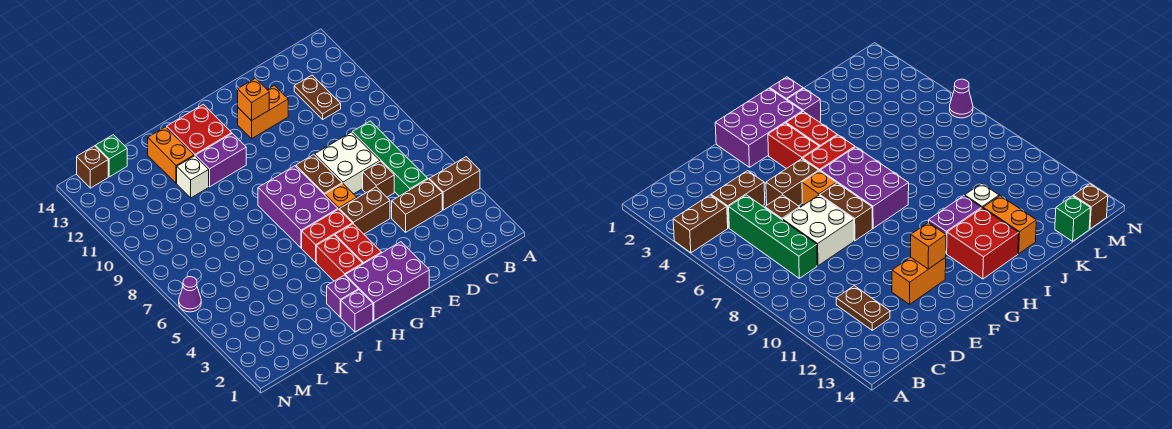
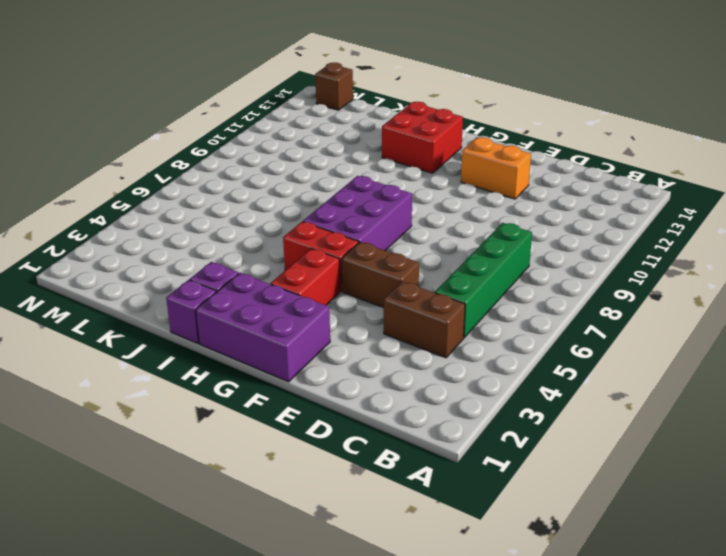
none -> brown 1x2 brick [429,157,480,210]
none -> brown 1x2 plate [294,75,341,119]
none -> brown 1x1 brick [363,161,394,197]

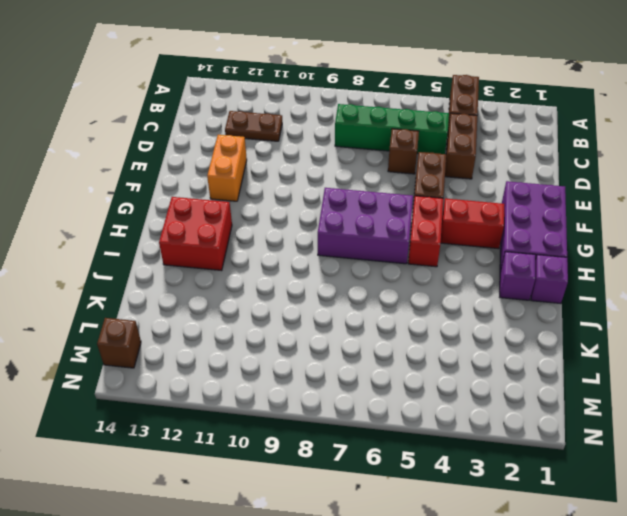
none -> white 2x2 brick [315,132,380,194]
none -> orange 1x1 brick [325,184,357,209]
none -> brown 1x2 brick [296,155,342,195]

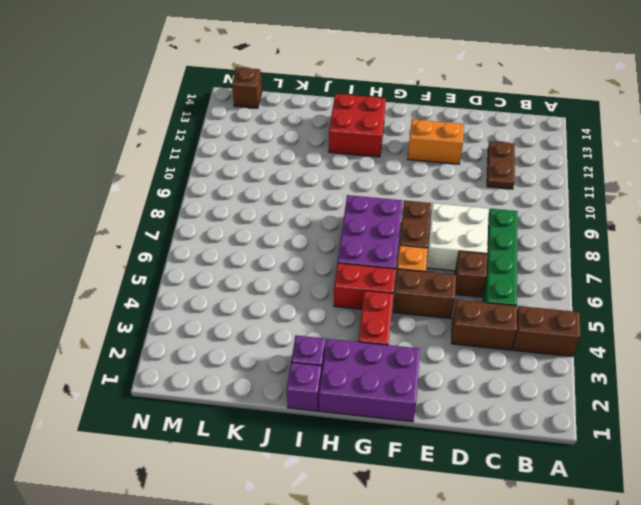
none -> red 1x2 brick [316,235,363,281]
none -> purple 1x2 brick [196,133,246,187]
none -> white 1x1 brick [177,156,209,198]

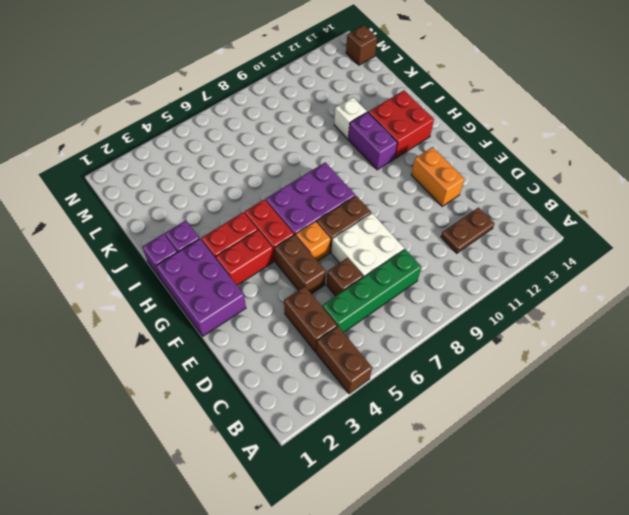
none -> orange 1x2 brick [148,127,194,183]
none -> green 1x1 brick [95,135,127,177]
none -> purple 1x1 cone [179,277,201,312]

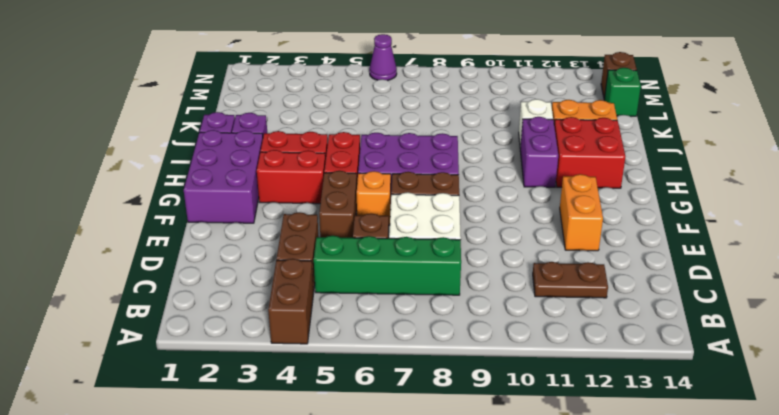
none -> orange 1x1 brick [238,78,269,121]

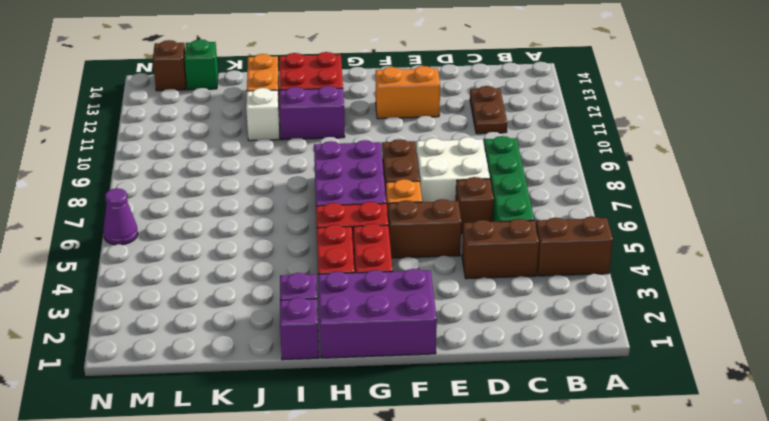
none -> orange 1x1 brick [238,78,269,121]

